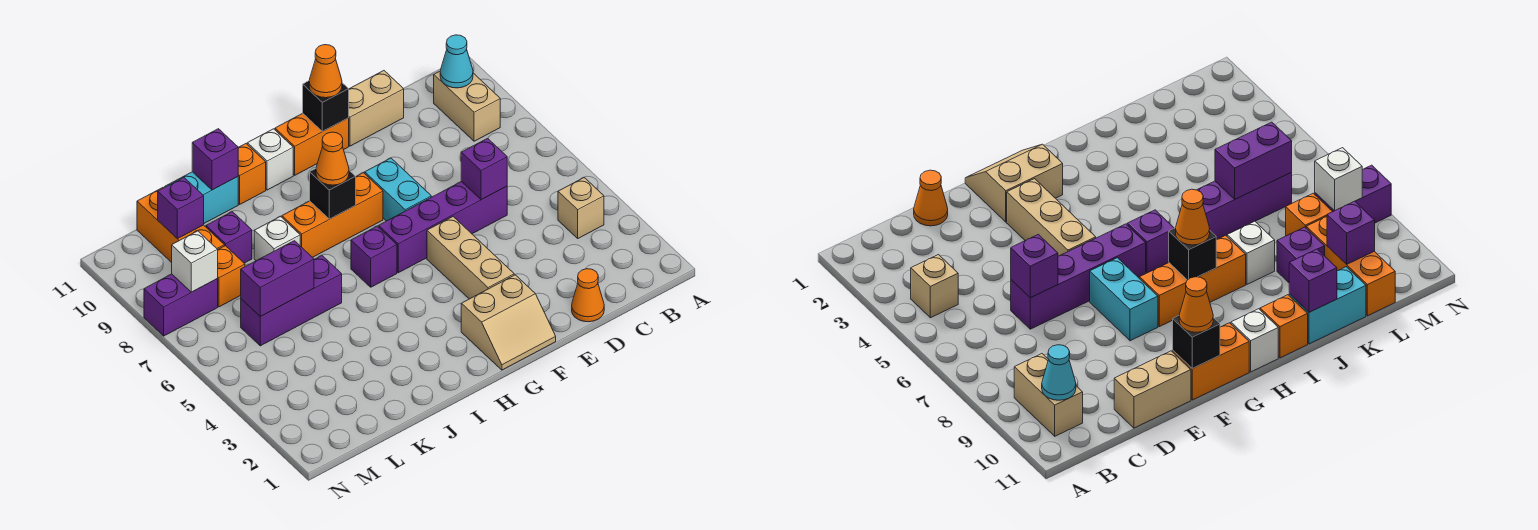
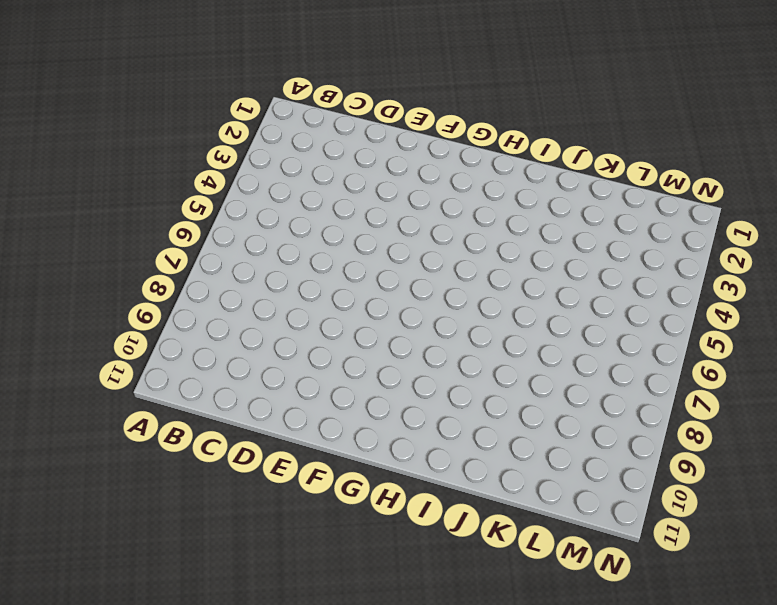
none -> tan 1x1 brick [558,178,604,238]
none -> tan 1x2 brick [434,71,500,141]
none -> orange 1x1 cone [572,269,604,322]
none -> purple 1x4 brick [379,181,507,273]

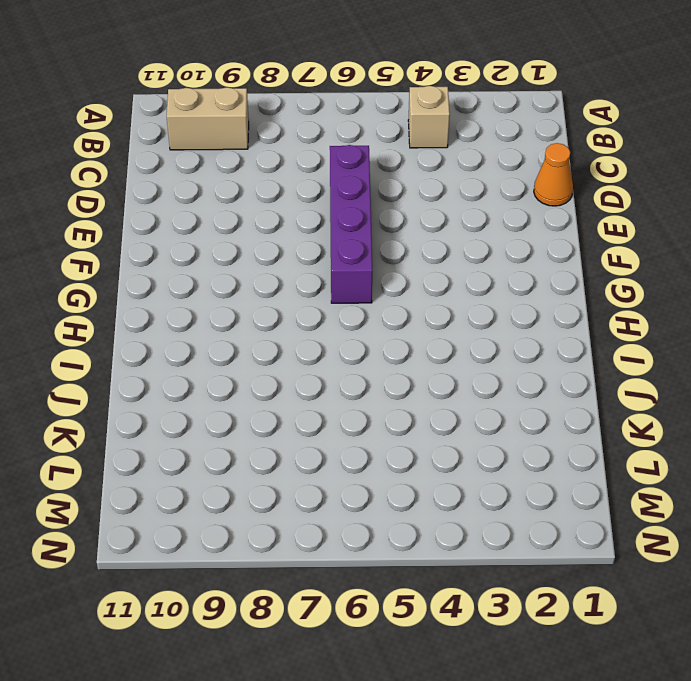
none -> tan 1x2 brick [349,71,404,146]
none -> tan 2x2 slope [461,275,556,370]
none -> tan 1x3 brick [427,217,514,299]
none -> cyan 1x2 brick [365,158,431,221]

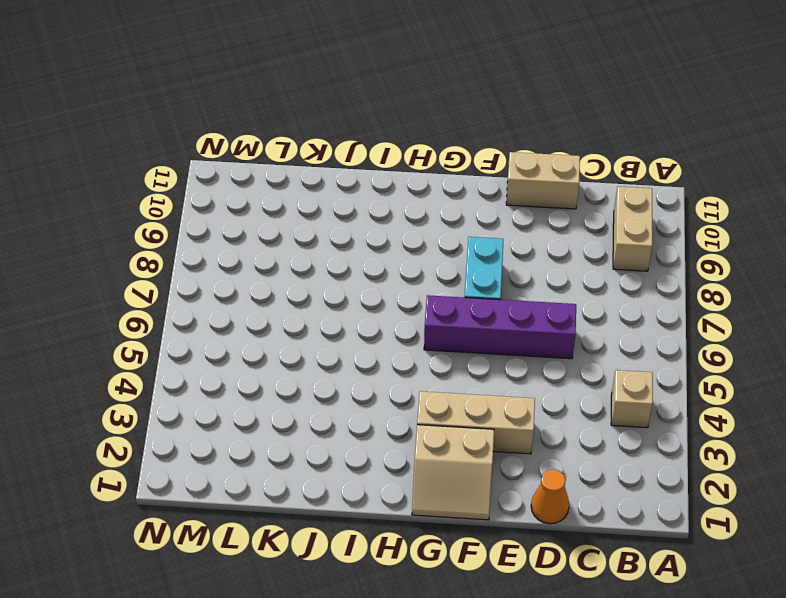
tan 1x3 brick [417,391,535,454] -> tan 1x3 brick turned to [427,217,514,299]
none -> orange 1x2 brick [275,113,349,175]
none -> orange 1x3 brick [282,173,383,257]
none -> purple 1x1 brick [351,226,397,287]
none -> white 1x1 brick [247,129,293,190]

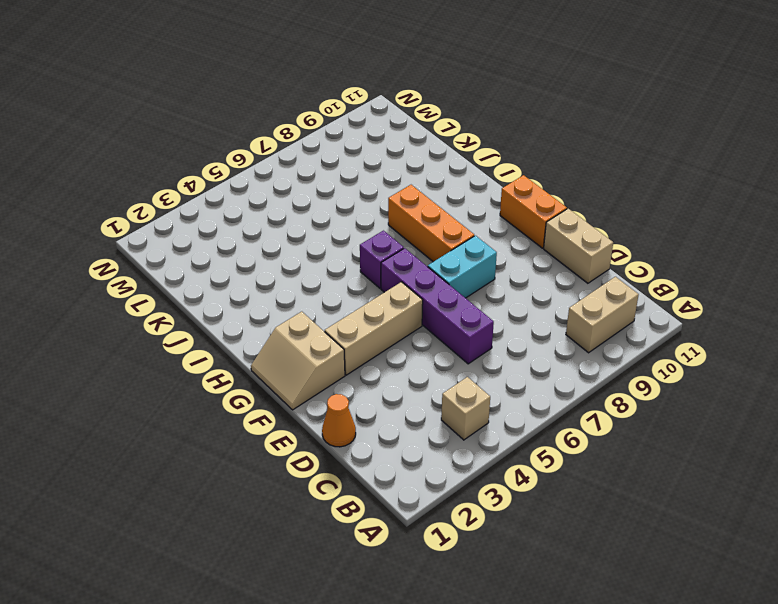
none -> white 1x1 brick [247,129,293,190]
none -> orange 1x1 brick [238,144,266,204]
none -> purple 1x3 brick [241,256,342,346]
none -> white 1x1 brick [254,216,300,261]

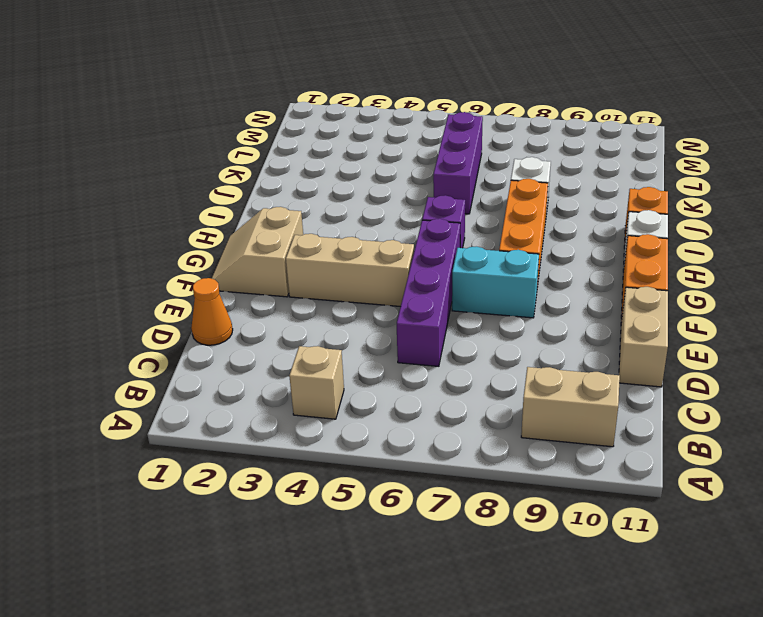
none -> cyan 1x2 brick [165,172,238,223]
none -> purple 1x1 brick [206,212,252,263]
none -> orange 1x1 brick [217,246,245,307]
none -> orange 1x3 brick [137,187,224,263]

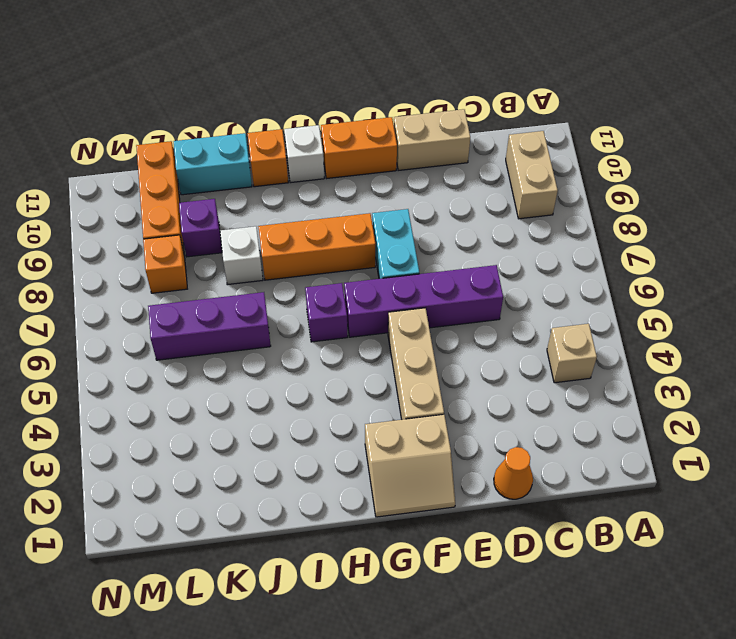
none -> purple 1x2 brick [144,274,218,336]
none -> cyan 1x1 cone [440,35,473,88]
none -> purple 1x1 brick [461,138,507,200]
none -> black 1x1 brick [303,81,349,131]

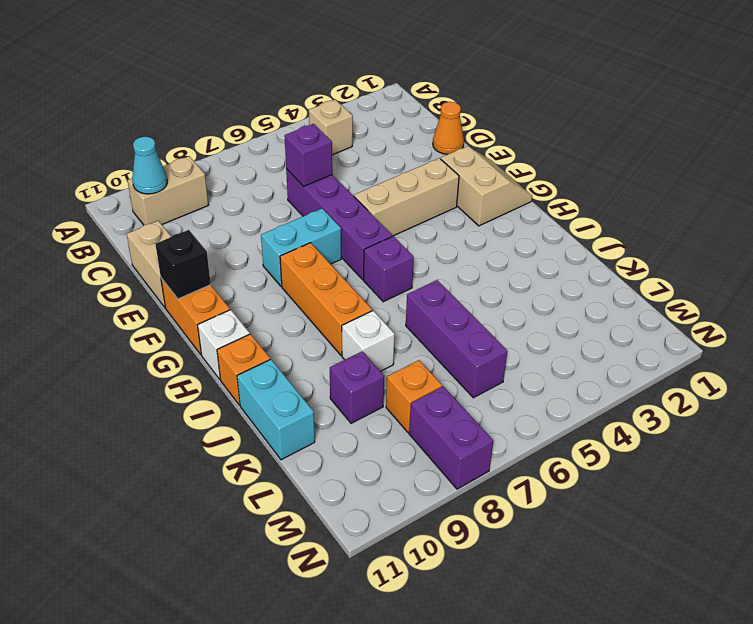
none -> orange 1x3 brick [137,187,224,263]
none -> black 1x1 brick [310,169,356,219]
none -> purple 1x1 brick [192,129,238,190]
none -> purple 1x2 brick [241,241,314,317]

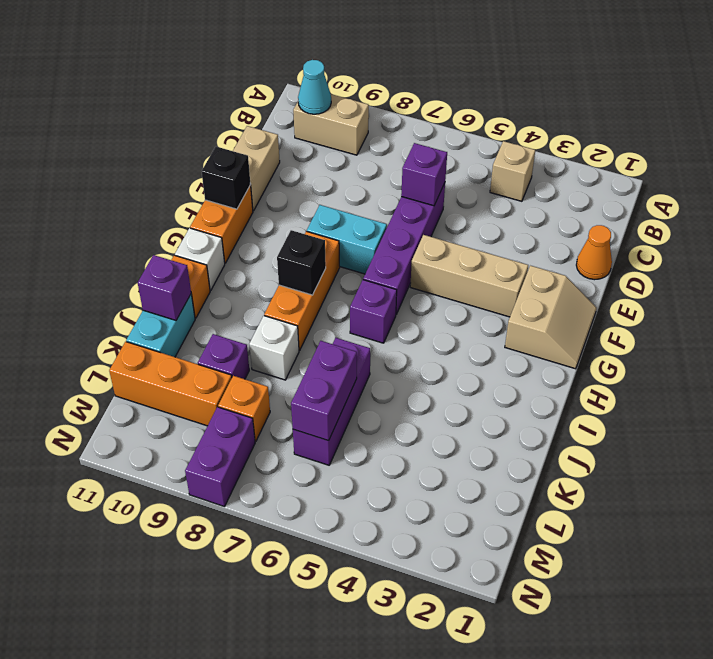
none -> purple 1x1 brick [158,178,204,239]
none -> white 1x1 brick [172,231,218,292]
none -> orange 1x1 cone [309,45,342,98]
none -> orange 1x1 cone [316,132,349,185]

